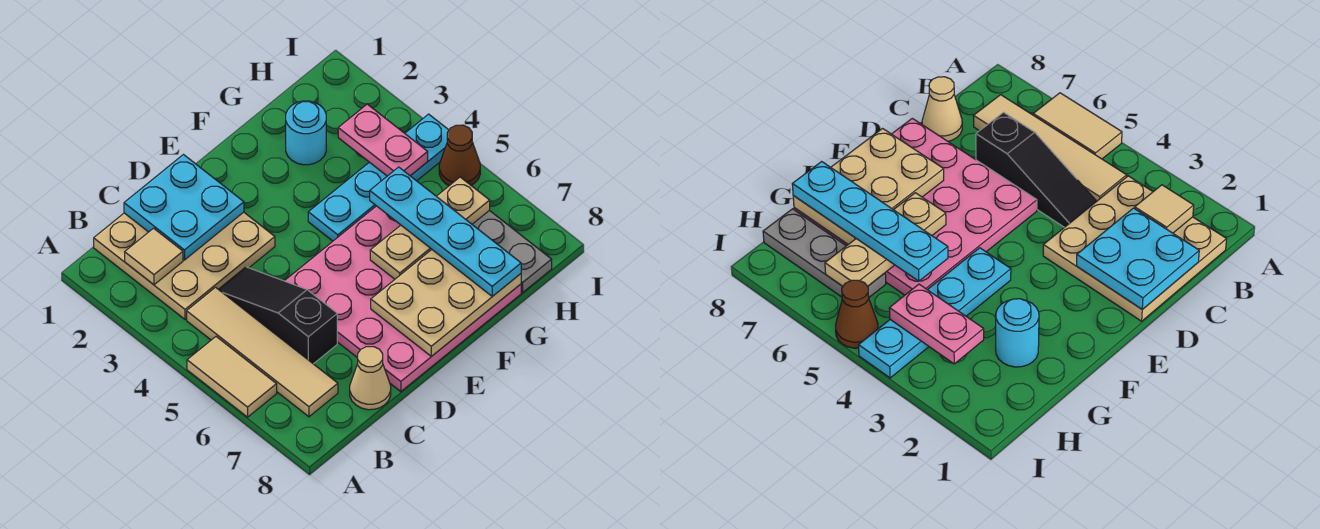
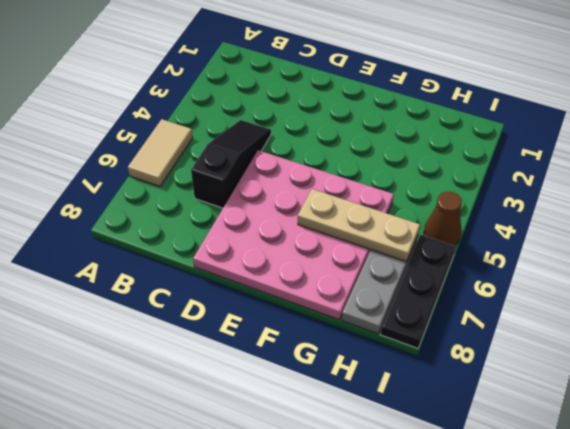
black 1x3 plate [380,235,456,348] -> none
none -> tan 3x3 plate [94,212,275,319]
none -> tan 1x4 tile [187,287,338,417]
none -> tan 1x1 cone [350,347,391,410]

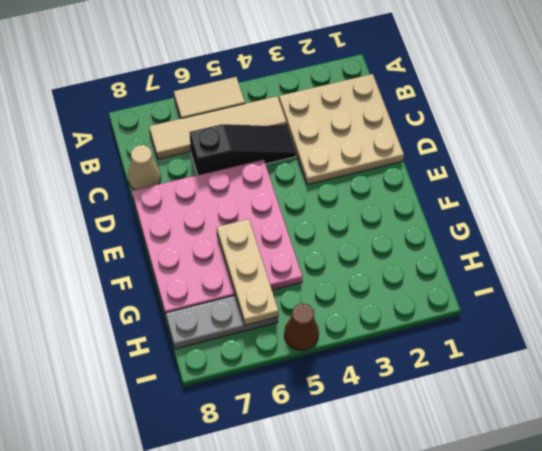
none -> cyan 1x4 plate [308,114,449,241]
none -> cyan 1x1 round brick [286,101,326,165]
none -> tan 1x1 tile [125,228,183,285]

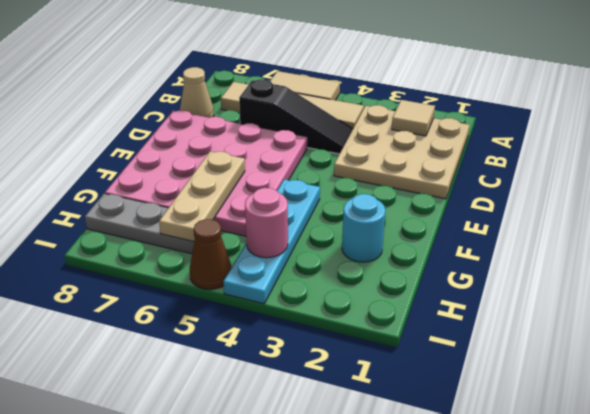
pink 1x1 round brick [245,188,288,258] -> pink 1x2 plate [338,104,428,176]
none -> cyan 2x2 plate [124,155,244,260]
none -> tan 2x3 plate [371,250,521,356]
none -> cyan 1x4 plate [370,167,521,296]

